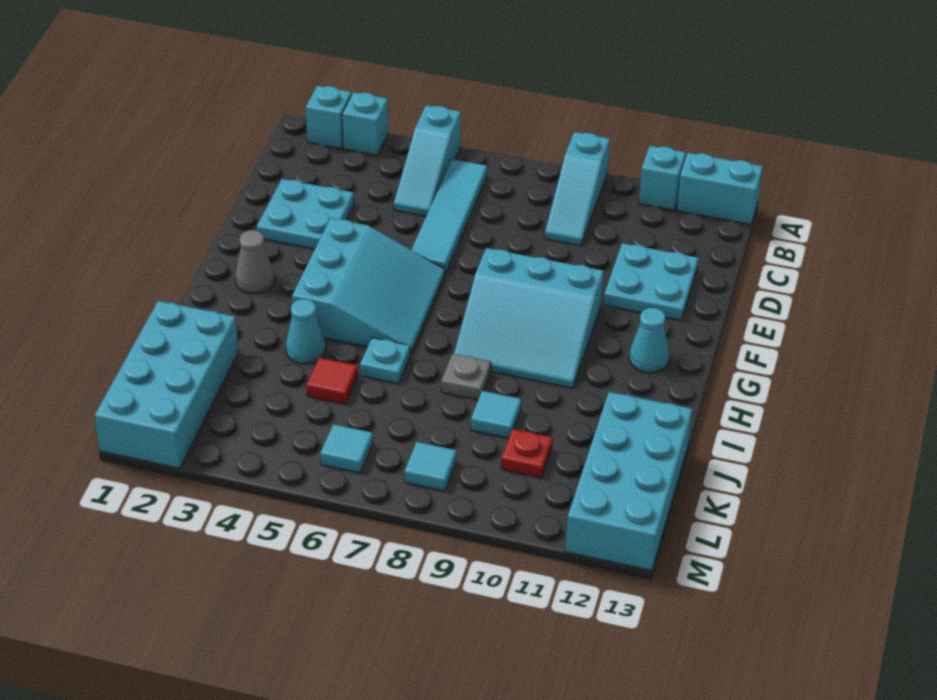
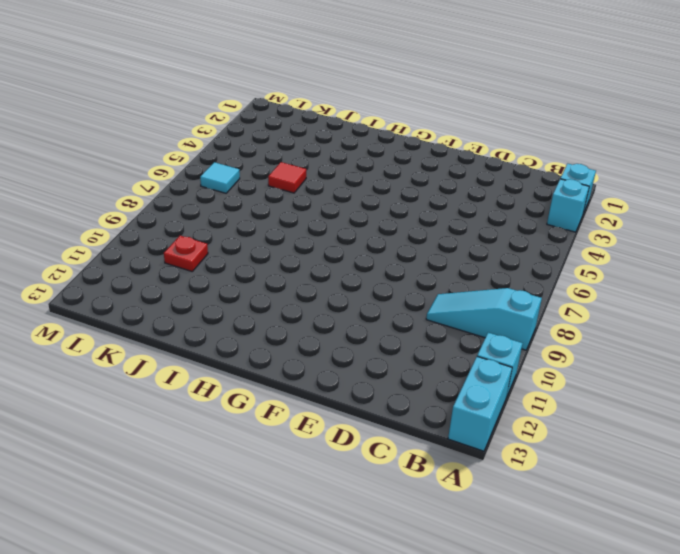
none -> cyan 1x3 slope [394,105,461,216]
none -> cyan 1x4 tile [411,159,487,274]
none -> cyan 2x2 plate [257,179,354,249]

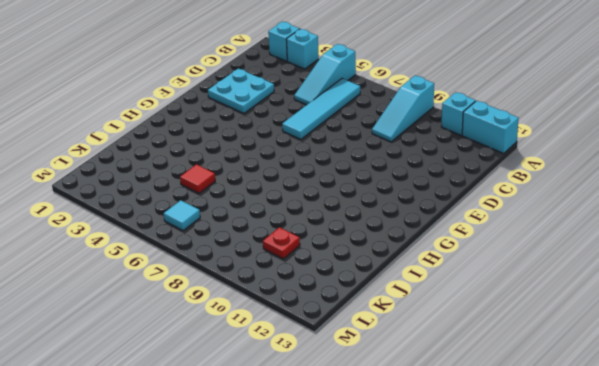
none -> cyan 2x2 plate [604,243,698,320]
none -> cyan 3x3 slope [292,218,445,355]
none -> cyan 3x3 slope [454,248,604,388]

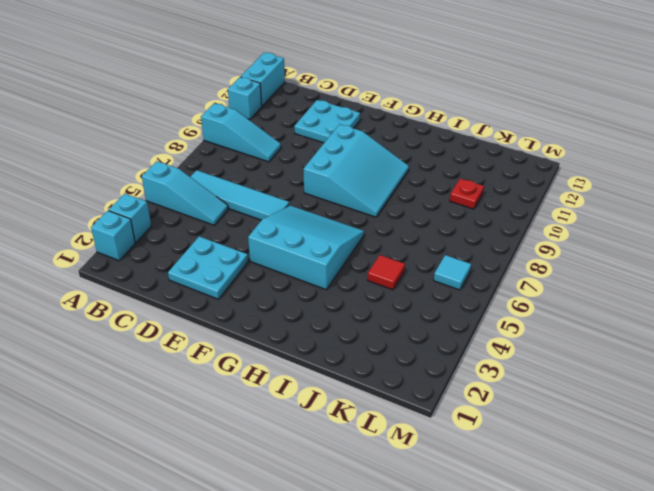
none -> grey 1x1 cone [235,230,274,294]
none -> cyan 1x1 cone [629,308,669,373]
none -> cyan 1x1 cone [286,299,326,364]

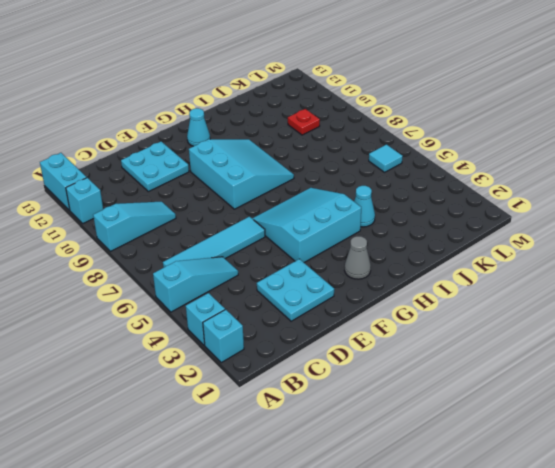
none -> cyan 1x1 plate [360,338,410,384]
none -> grey 1x1 plate [441,354,491,400]
none -> cyan 2x4 brick [95,301,239,468]

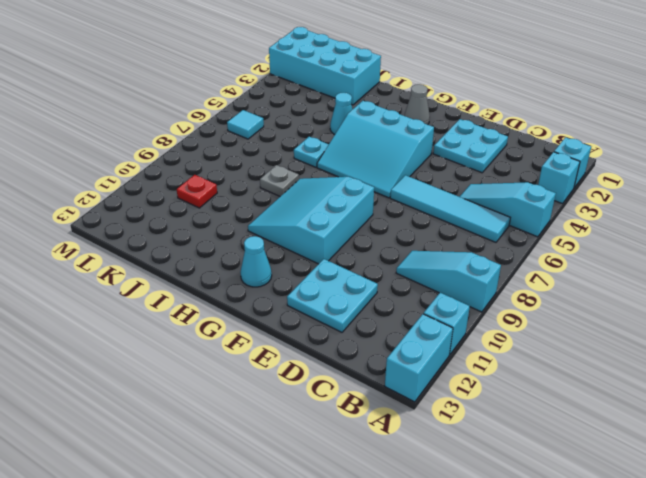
none -> red 1x1 tile [306,357,358,404]
none -> cyan 1x1 tile [471,391,521,438]
none -> cyan 2x4 brick [565,392,692,571]

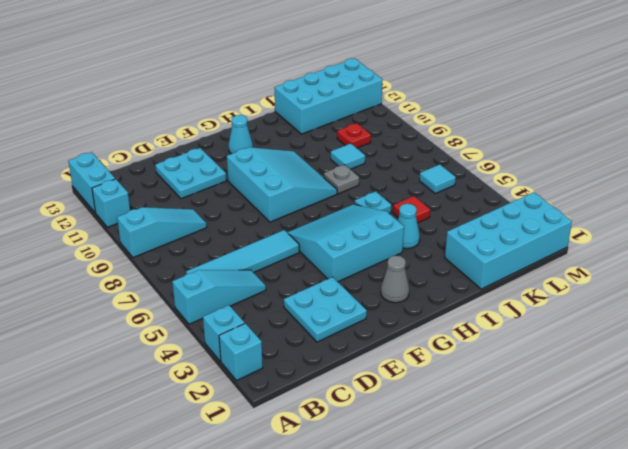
none -> cyan 1x1 tile [404,442,457,491]

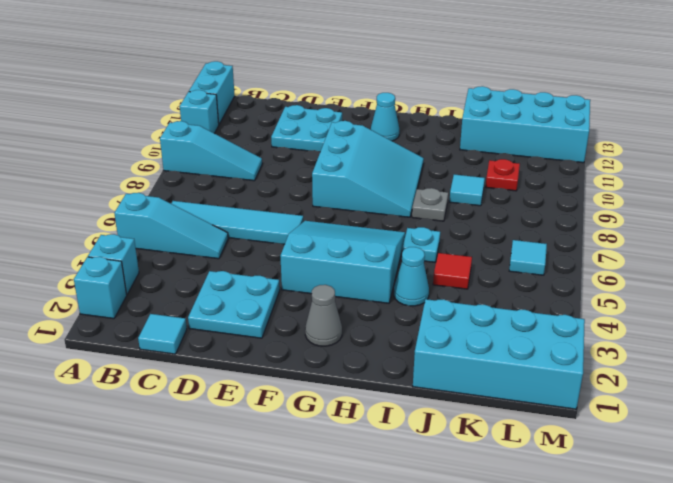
cyan 1x1 tile [138,314,187,354] -> cyan 1x1 tile moved to [404,442,457,491]

